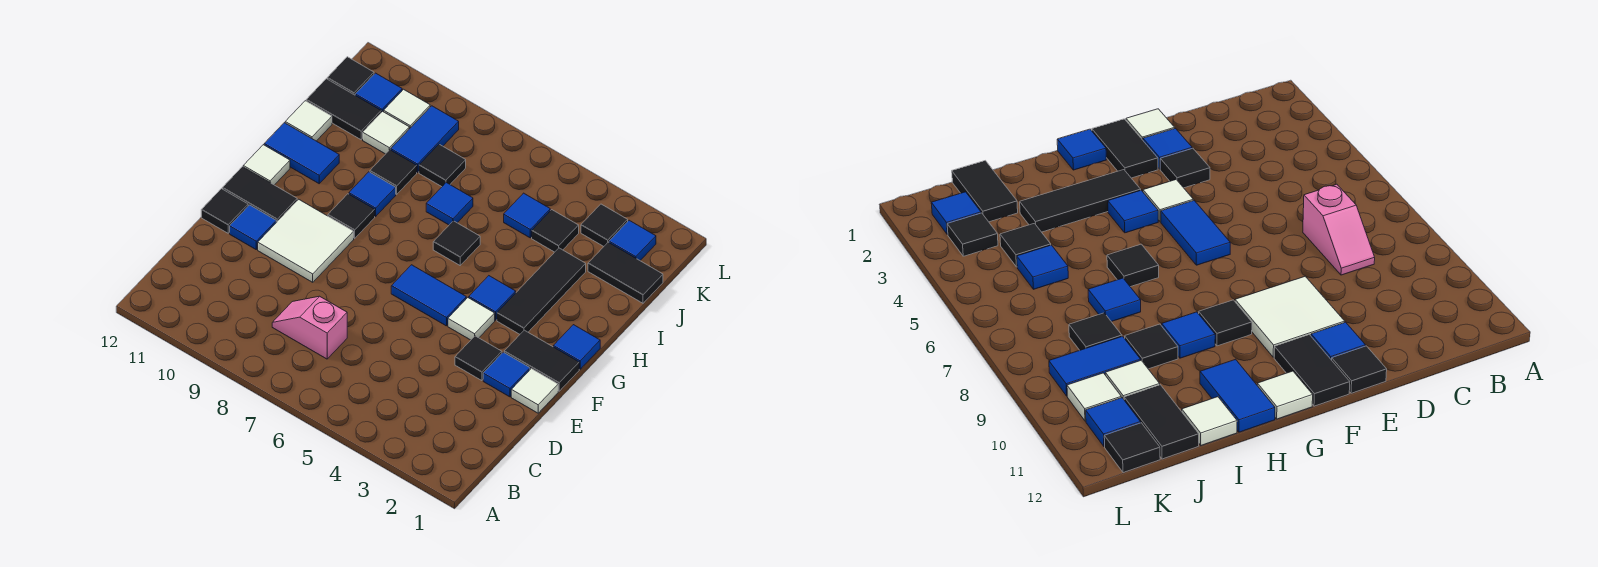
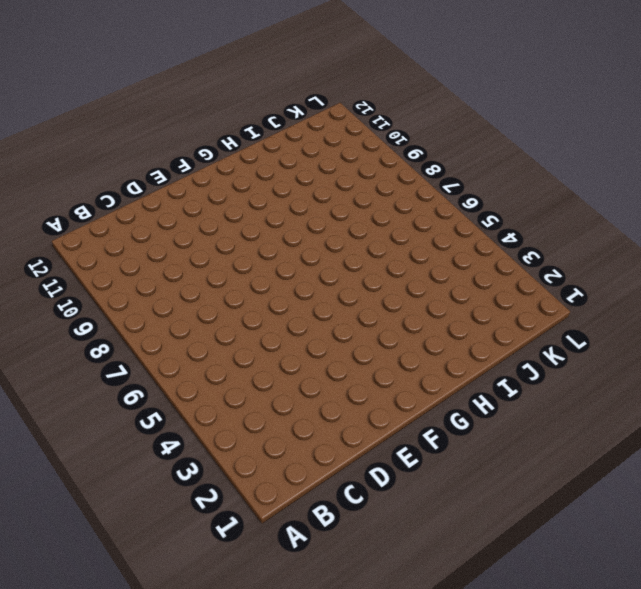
none -> pink 1x2 slope [272,296,347,359]
none -> white 1x1 tile [511,369,558,413]
none -> blue 1x1 tile [483,352,530,397]
none -> black 1x1 tile [455,336,502,381]

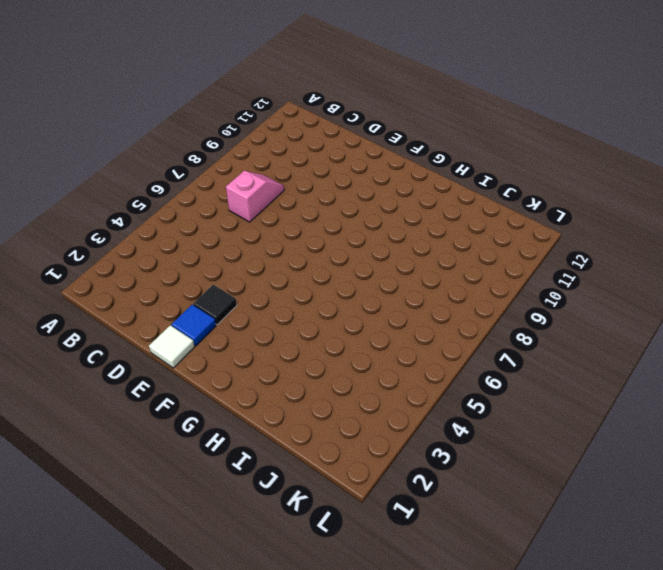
none -> white 2x2 tile [258,199,354,282]
none -> blue 1x1 tile [230,205,276,249]
none -> black 1x1 tile [201,189,248,233]
none -> black 1x2 tile [504,330,579,391]

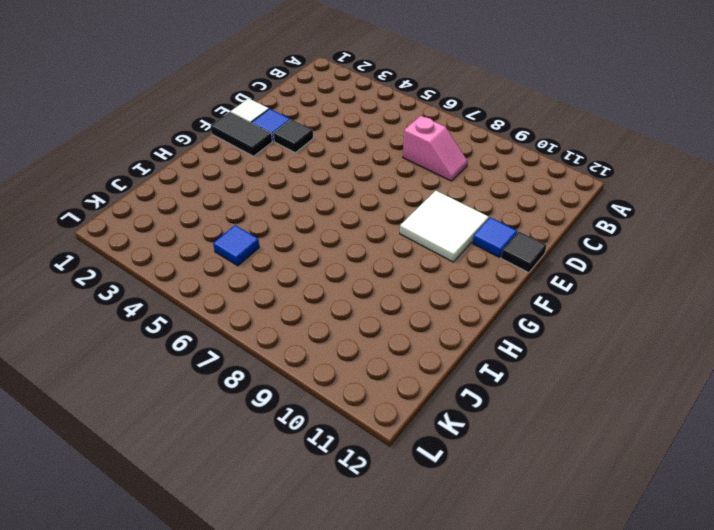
none -> white 1x1 tile [448,298,495,340]
none -> blue 1x2 tile [391,265,466,326]
none -> black 1x2 tile [222,167,297,223]
none -> blue 1x1 tile [553,325,600,369]

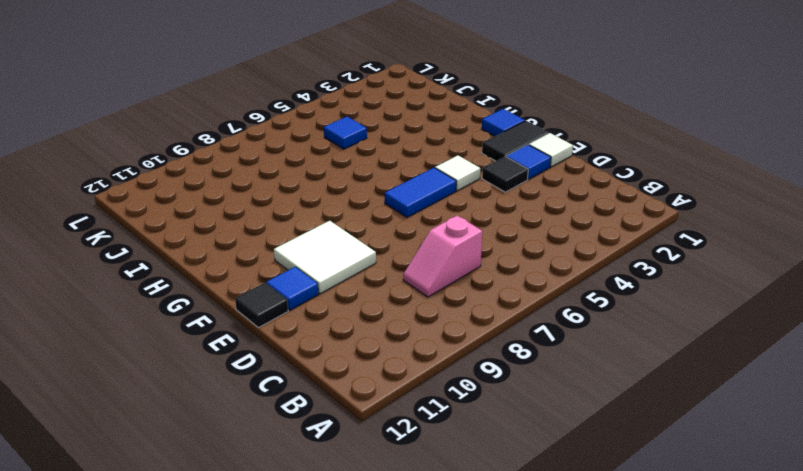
none -> black 1x2 tile [222,167,297,223]
none -> black 1x3 tile [497,248,586,334]
none -> blue 1x1 tile [469,276,516,320]
none -> black 1x1 tile [328,194,375,238]

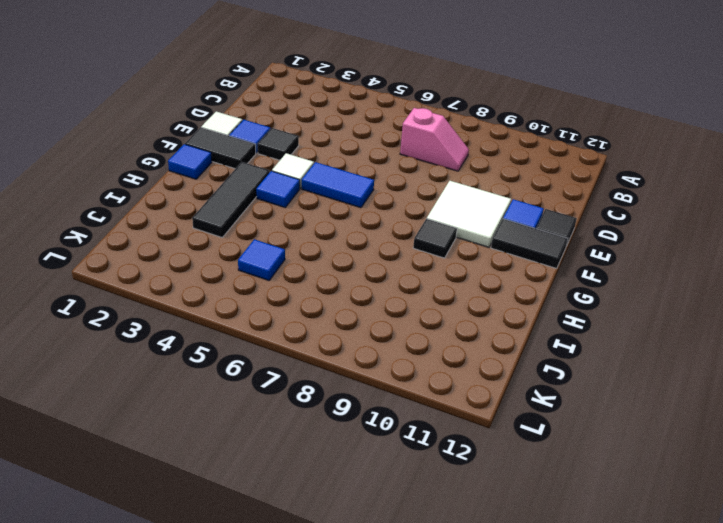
none -> white 1x1 tile [243,145,290,185]
none -> black 1x1 tile [433,221,480,265]
none -> blue 1x1 tile [349,172,396,216]
none -> blue 1x2 tile [264,123,339,184]

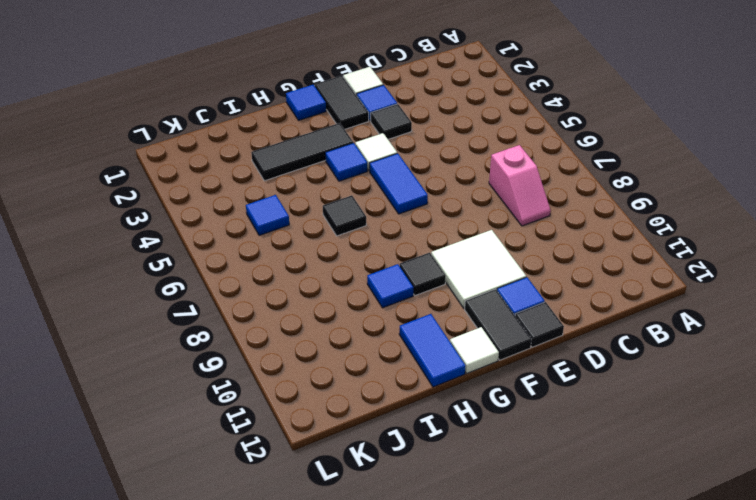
none -> blue 1x1 tile [426,183,473,225]
none -> black 1x1 tile [370,150,417,194]
none -> white 1x1 tile [285,101,332,141]
none -> black 1x2 tile [588,242,663,303]

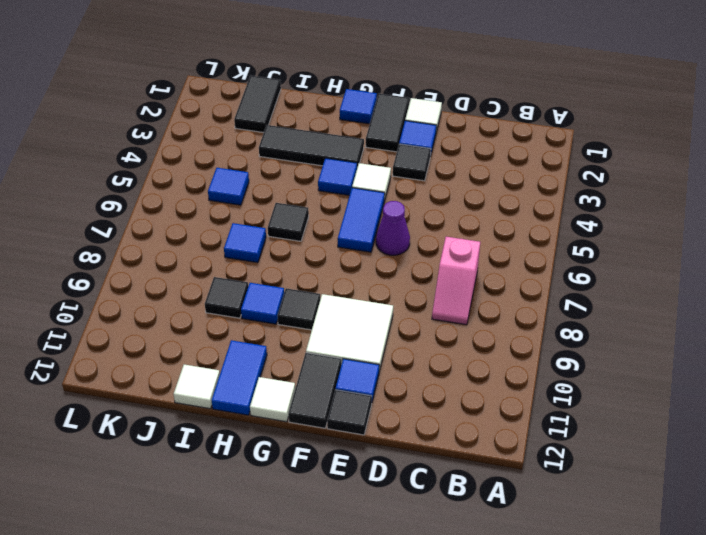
purple 1x1 cone [376,201,410,255] -> none
none -> black 1x1 tile [532,210,579,252]
none -> black 1x1 tile [419,144,466,187]
none -> blue 1x2 tile [391,106,459,172]
none -> white 1x1 tile [363,111,409,154]

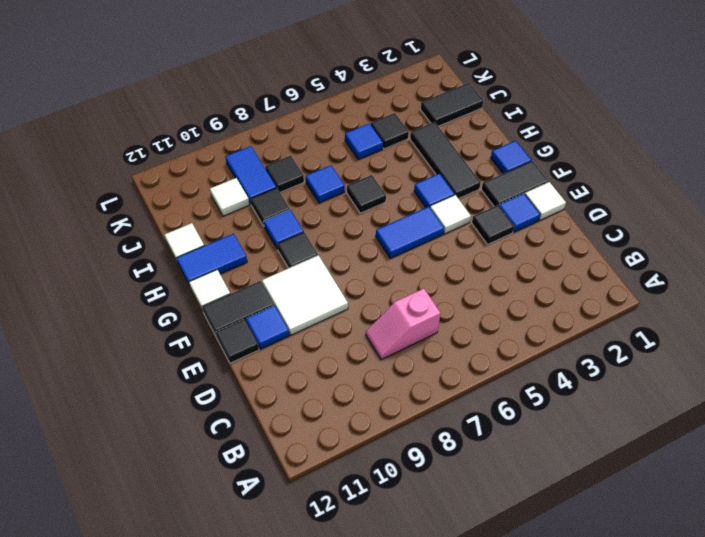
none -> black 1x2 tile [306,79,381,140]
none -> blue 1x1 tile [609,220,656,260]
none -> black 1x1 tile [581,204,628,246]
none -> white 1x1 tile [384,89,430,129]

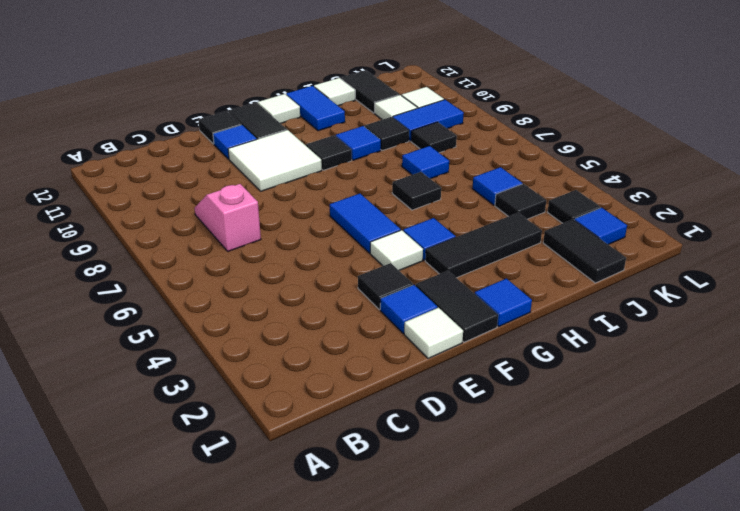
none -> blue 1x1 tile [355,73,402,112]
none -> black 1x1 tile [327,57,374,95]

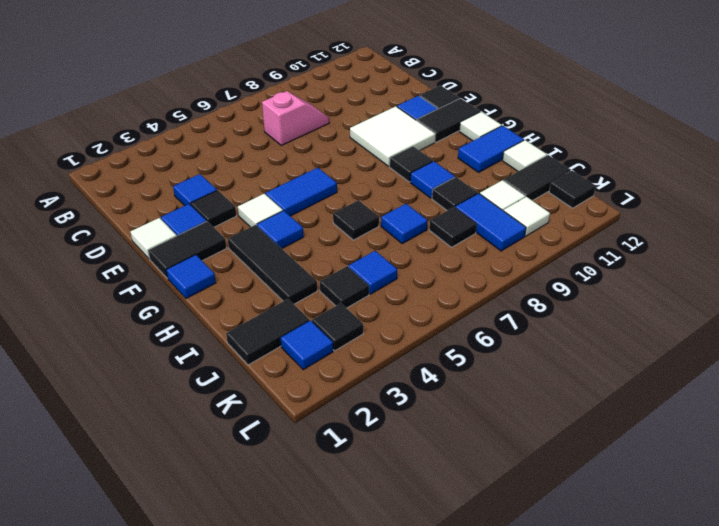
blue 1x1 tile [173,174,217,206] -> blue 1x1 tile moved to [355,73,402,112]

